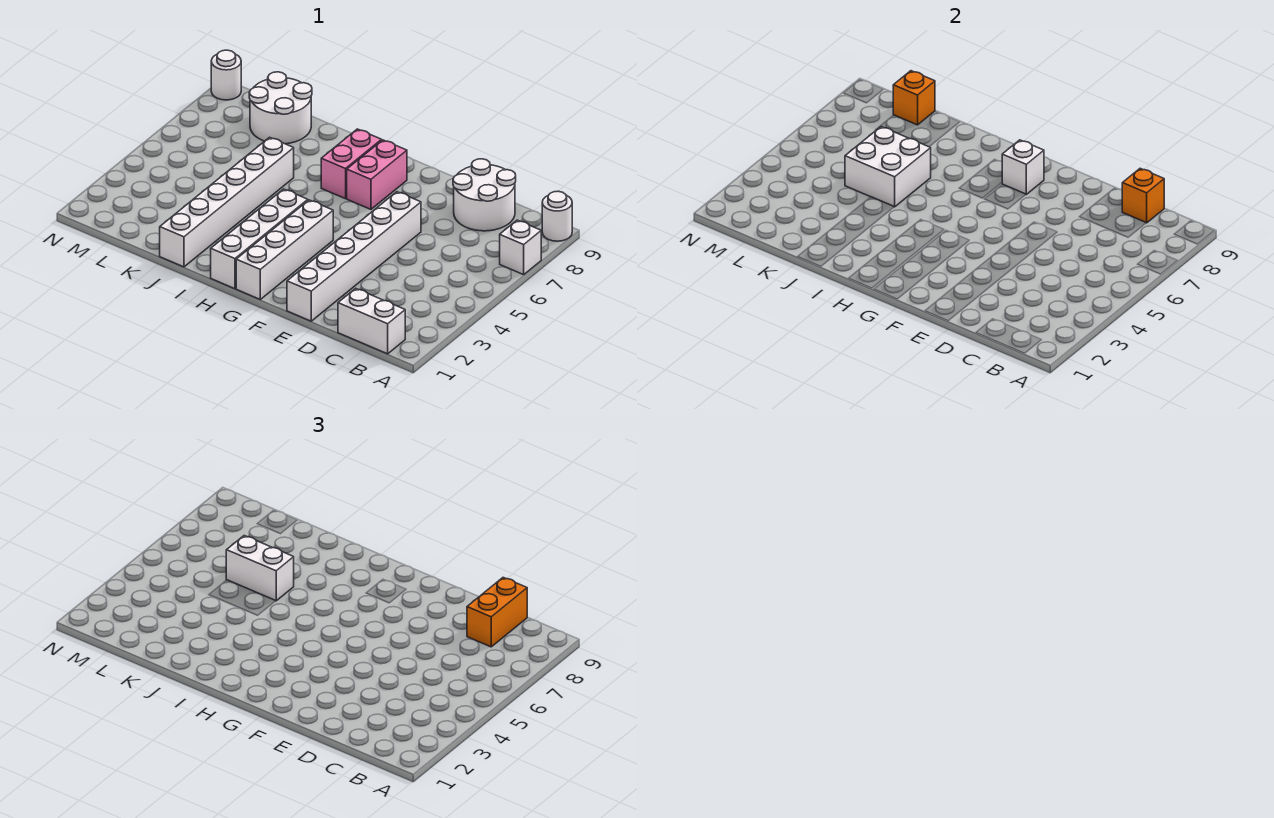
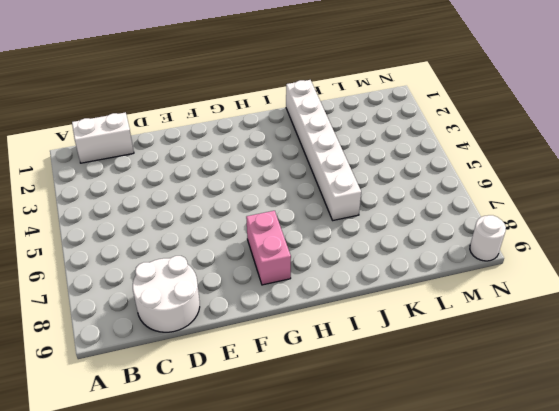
none -> white 1x1 brick [500,220,541,275]
none -> white 1x1 round brick [542,191,572,241]
none -> white 1x6 brick [287,192,421,321]

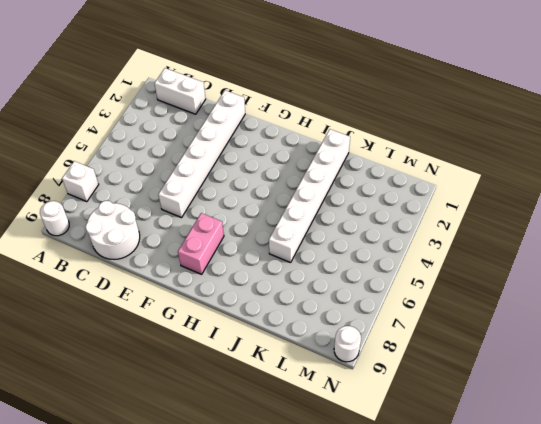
none -> white 1x4 brick [236,200,333,299]
none -> white 1x4 brick [211,189,308,289]
none -> pink 1x2 brick [321,129,382,199]

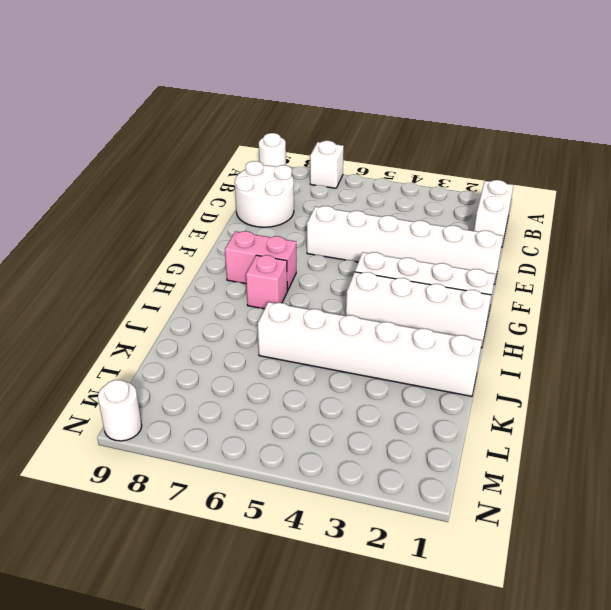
pink 1x1 brick [246,255,287,309] -> pink 1x2 brick [321,129,382,199]
none -> white 2x2 round brick [249,72,312,144]
none -> orange 1x1 brick [1122,169,1164,223]
none -> white 1x1 brick [1002,140,1044,194]

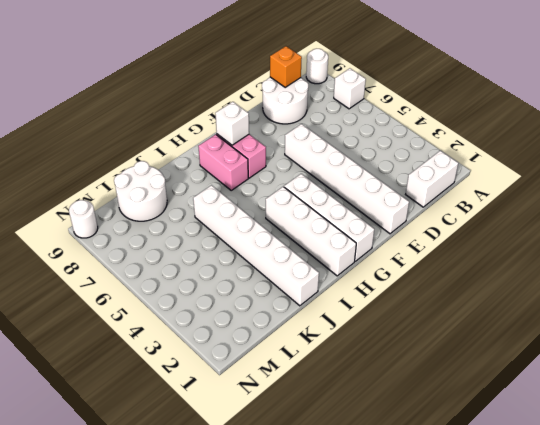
none -> white 2x2 brick [845,127,931,207]
none -> orange 1x1 brick [893,71,935,125]
none -> orange 1x2 brick [467,578,527,647]

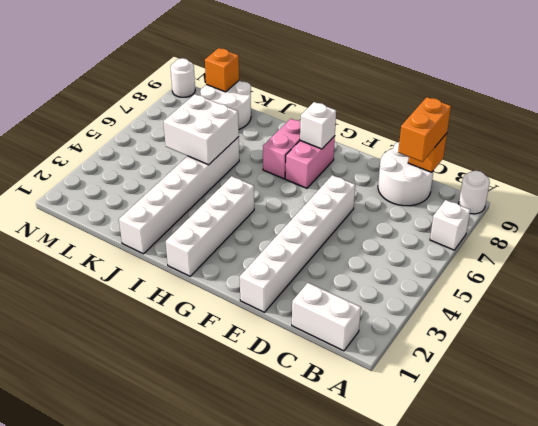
none -> white 1x4 brick [236,200,333,299]
none -> white 1x2 brick [226,536,294,601]

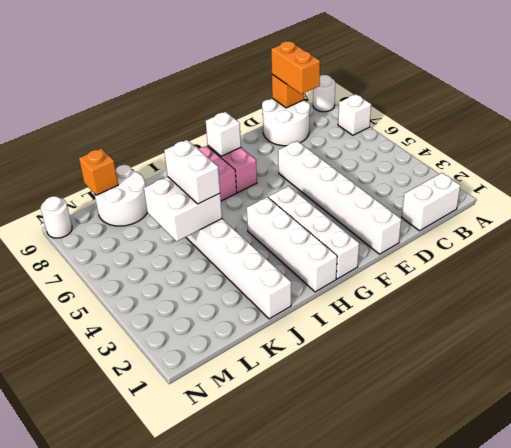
white 1x2 brick [164,140,220,204] -> white 1x2 brick turned to [226,536,294,601]

